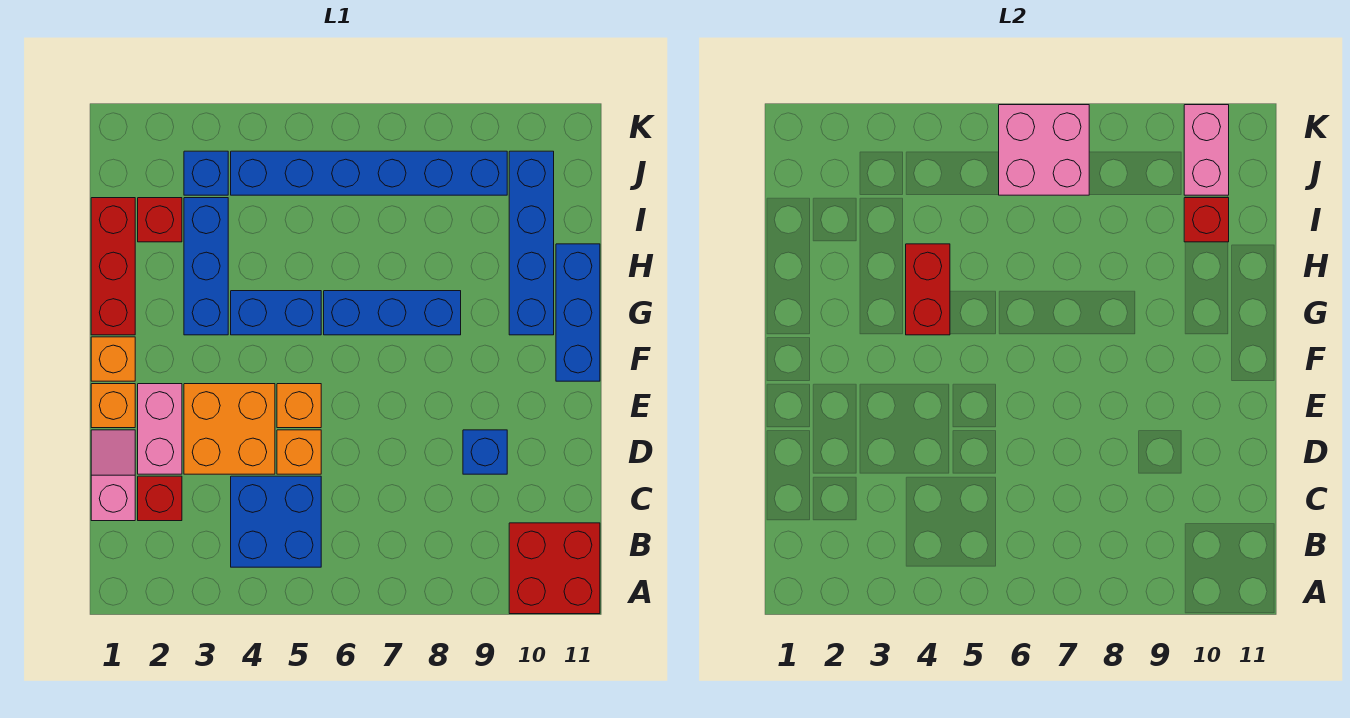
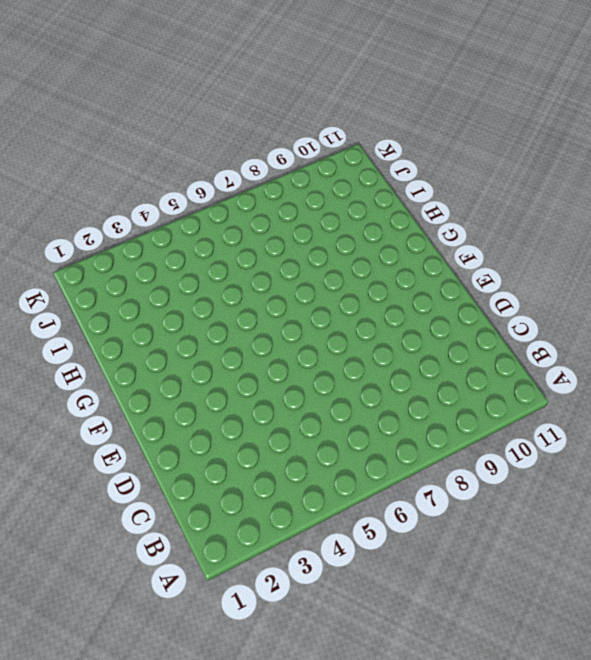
none -> red 2x2 brick [509,523,600,614]
none -> blue 2x2 brick [231,476,321,567]
none -> pink 1x2 slope [91,430,135,521]

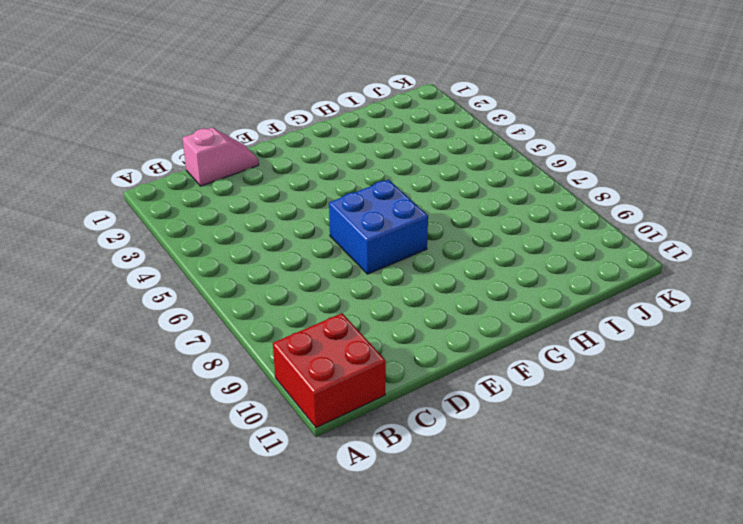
blue 2x2 brick [329,180,428,274] -> blue 2x2 brick moved to [231,476,321,567]
none -> red 1x1 brick [138,476,182,521]
none -> pink 1x2 brick [138,384,182,474]
none -> orange 2x2 brick [184,384,275,474]

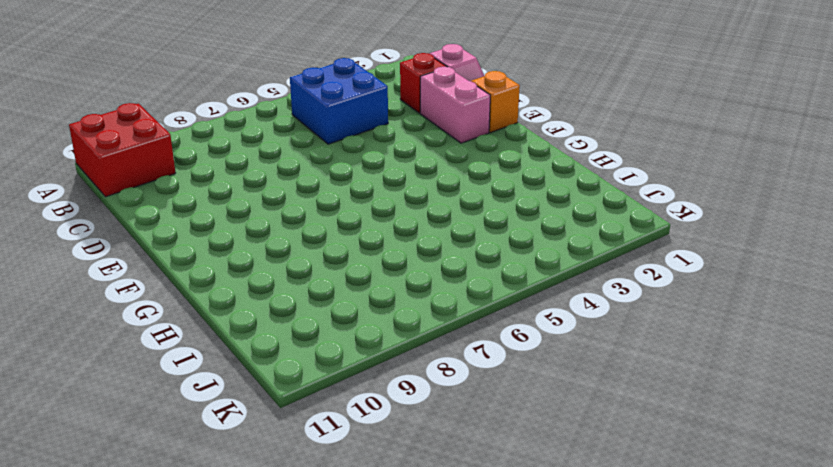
none -> orange 2x2 brick [184,384,275,474]
none -> orange 1x1 brick [277,430,321,474]
none -> blue 1x1 brick [463,430,507,474]

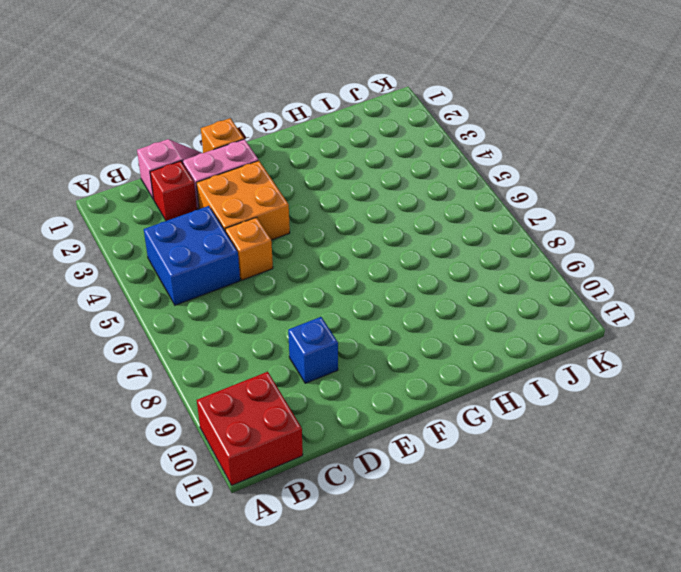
none -> orange 1x1 brick [277,384,321,428]
none -> orange 1x1 brick [91,337,135,381]
none -> blue 1x3 brick [556,244,600,381]

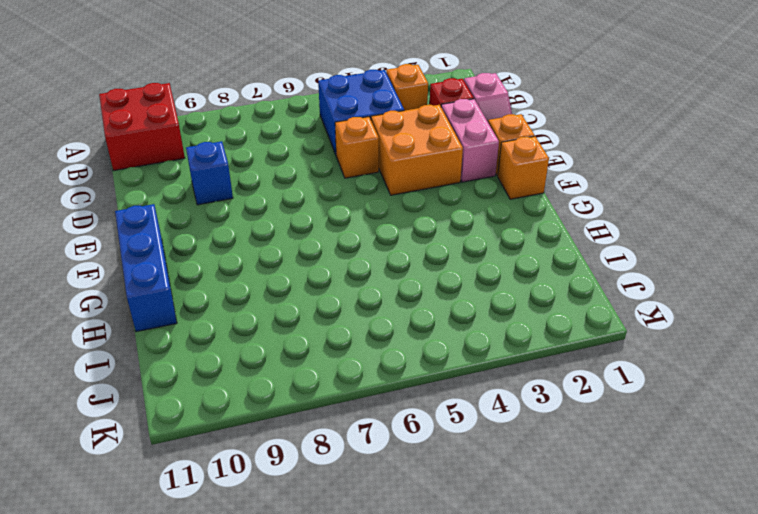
orange 1x1 brick [386,64,428,111] -> orange 1x1 brick moved to [277,384,321,428]
none -> red 1x3 brick [91,198,135,335]
none -> blue 1x3 brick [184,198,228,335]
none -> blue 1x2 brick [231,291,321,335]

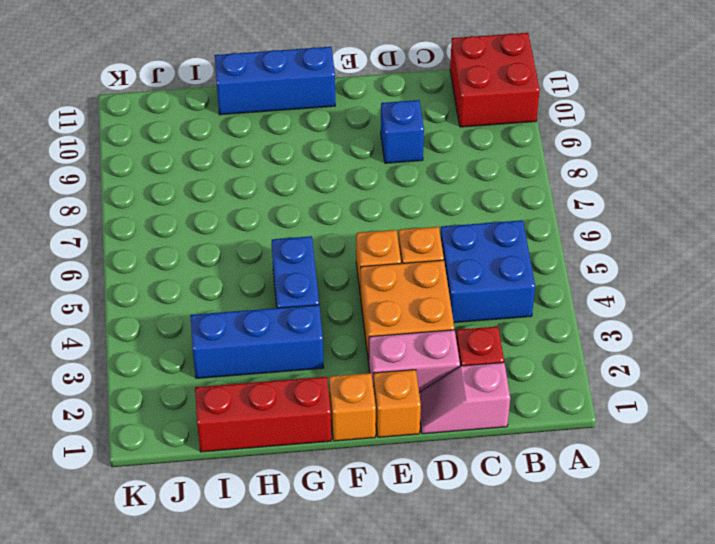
none -> blue 1x3 brick [324,291,461,335]
none -> blue 1x4 brick [509,151,554,335]
none -> red 1x1 brick [138,198,182,242]

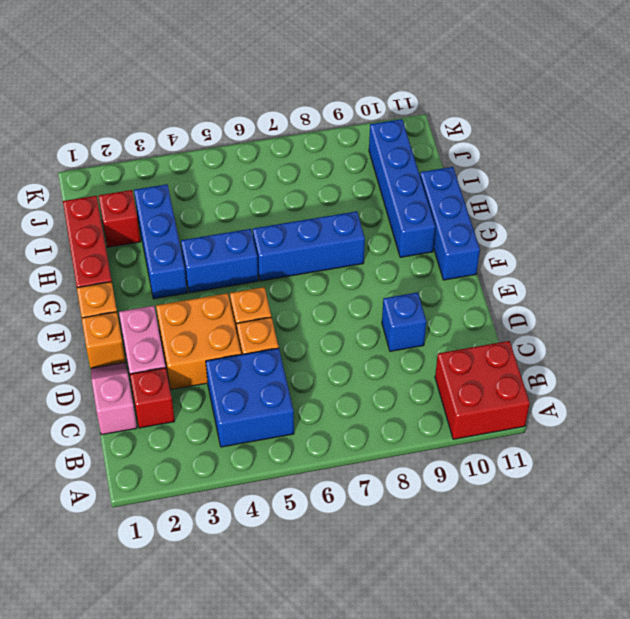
none -> blue 1x1 brick [184,151,228,195]
none -> blue 1x6 brick [231,151,507,195]
none -> red 1x2 brick [906,244,950,335]

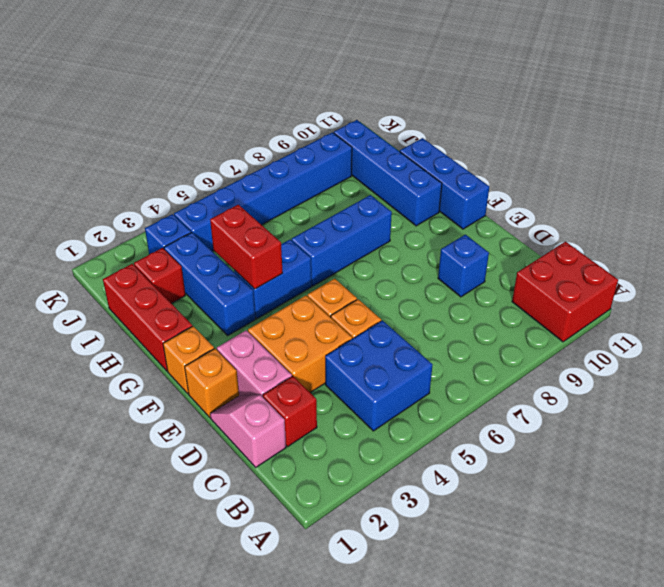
none -> red 1x1 brick [1184,198,1229,242]
none -> pink 2x2 brick [999,105,1089,195]
none -> pink 1x2 brick [1184,105,1229,195]

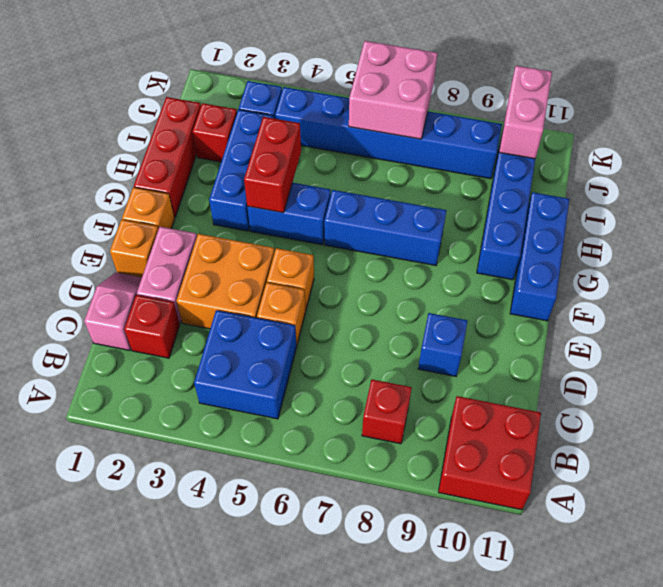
red 1x1 brick [362,380,412,444] -> red 1x1 brick moved to [1184,198,1229,242]

